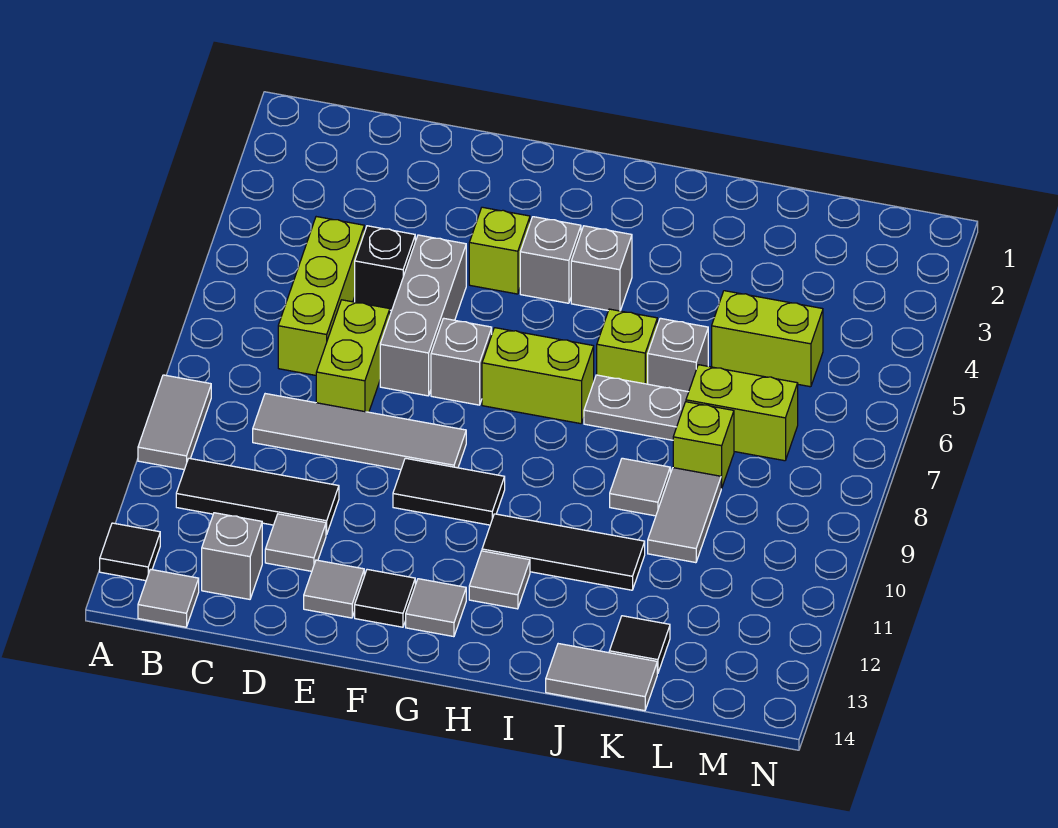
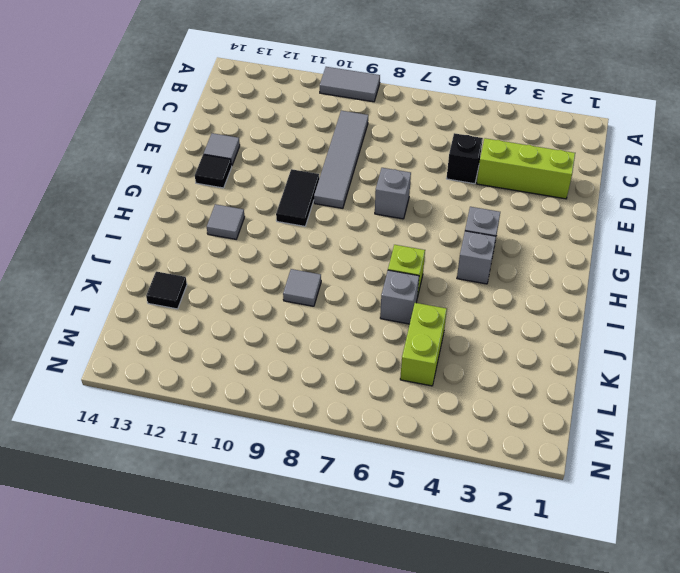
lime 1x3 brick [477,138,575,199] -> lime 1x3 brick moved to [278,217,364,375]
none -> black 1x1 tile [100,523,160,581]
none -> black 1x3 tile [176,458,339,535]
none -> grey 1x1 tile [138,569,199,627]
none -> grey 1x1 brick [202,513,262,599]

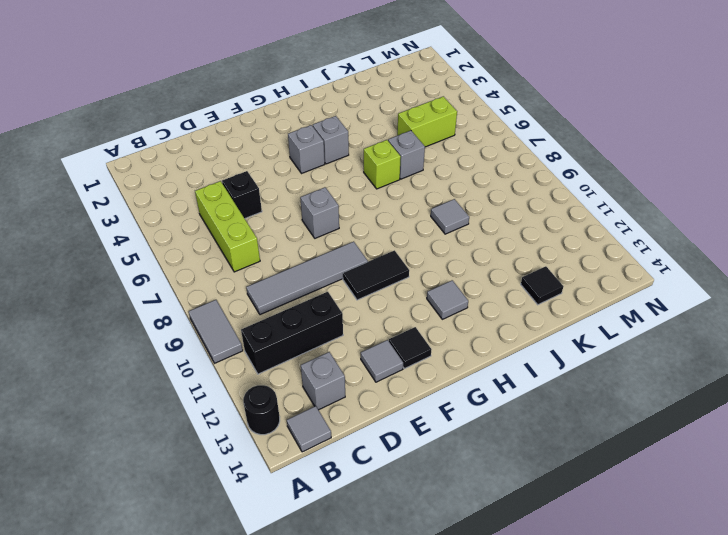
black 1x1 round brick [243,385,280,435] -> black 1x1 tile [100,523,160,581]
black 1x3 brick [241,292,343,374] -> black 1x3 tile [176,458,339,535]
none -> lime 1x2 brick [316,300,390,412]
none -> grey 1x1 tile [265,514,326,571]
none -> grey 1x3 brick [380,235,466,396]
none -> lime 1x1 brick [469,207,530,294]

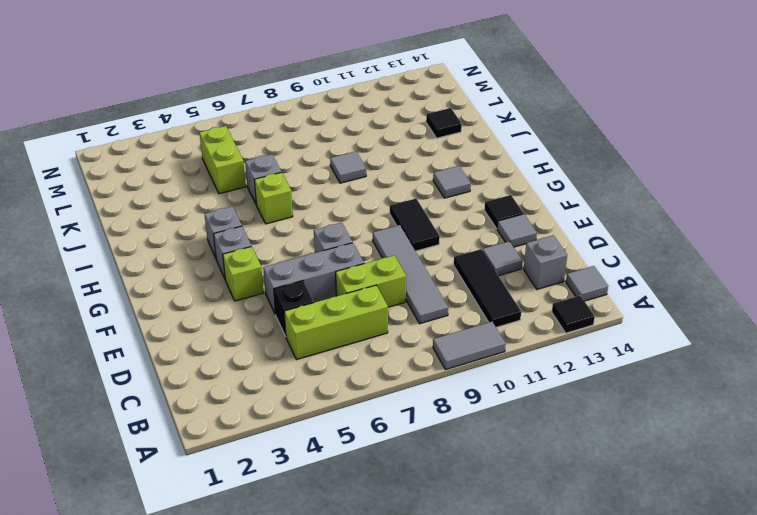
none -> lime 1x2 brick [482,328,594,424]
none -> grey 1x1 tile [406,579,466,637]
none -> black 1x3 tile [482,514,645,590]
none -> grey 1x2 plate [584,375,689,440]

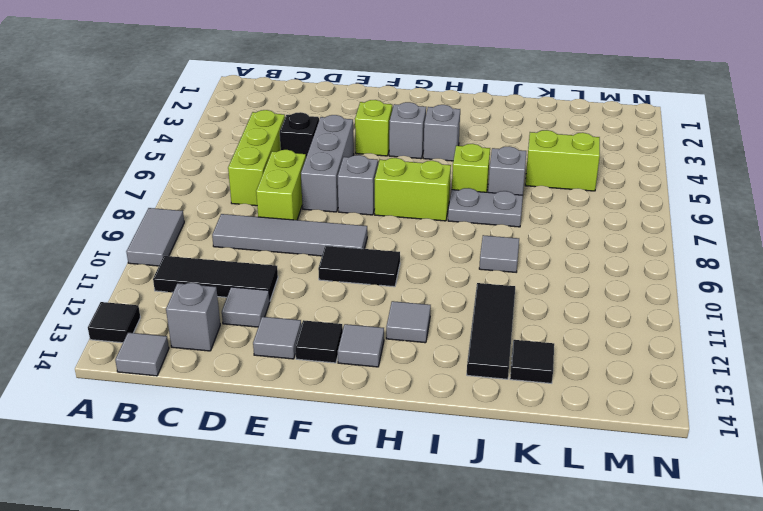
black 1x3 tile [467,283,515,379] -> black 1x3 tile turned to [482,514,645,590]
none -> grey 1x2 tile [546,644,657,711]
none -> lime 1x2 brick [686,365,798,461]
none -> lime 1x1 brick [673,402,734,488]
none -> grey 1x2 tile [648,468,721,563]

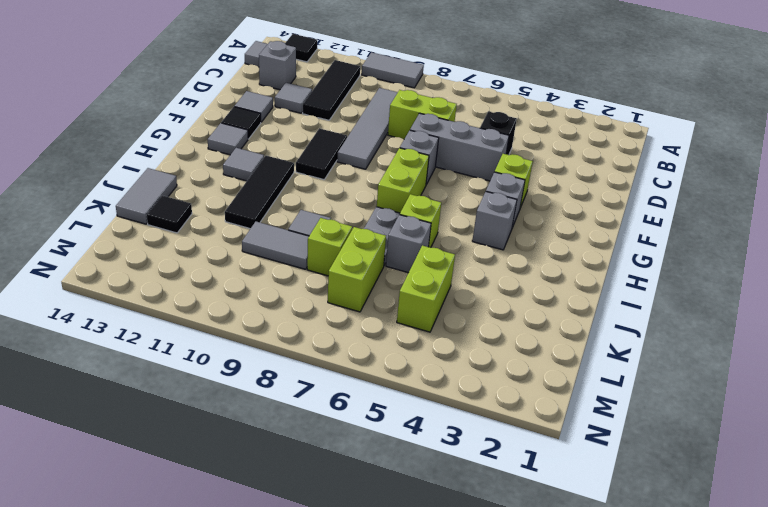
none -> lime 1x3 brick [278,217,364,375]

